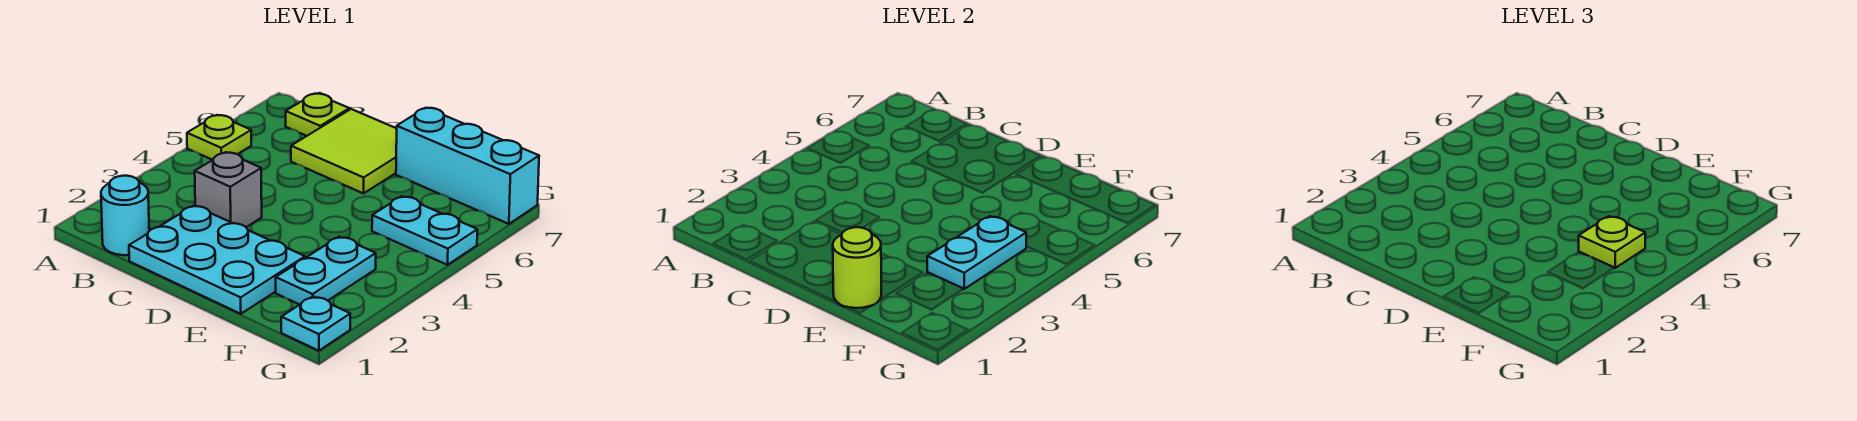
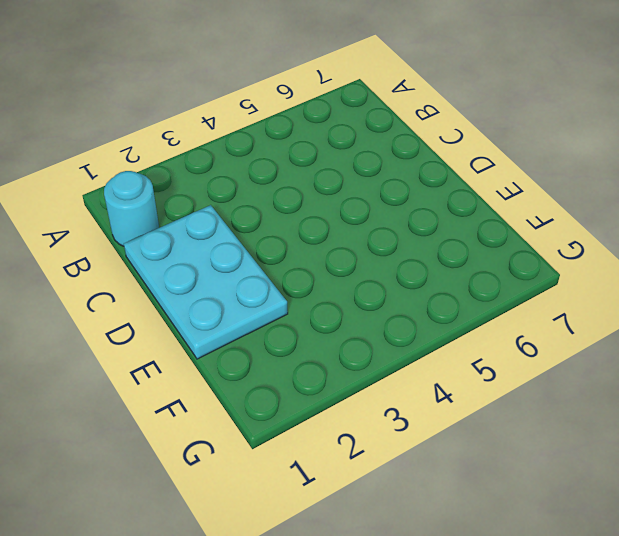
none -> lime 1x1 plate [187,115,251,160]
none -> lime 1x1 plate [286,94,349,136]
none -> grey 1x1 brick [195,152,262,227]

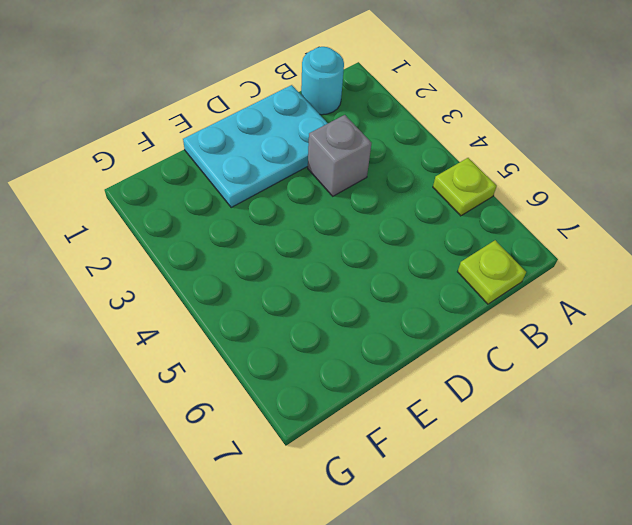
none -> lime 2x2 tile [291,109,397,193]
none -> cyan 1x3 brick [396,108,539,224]
none -> cyan 1x2 plate [276,237,376,305]

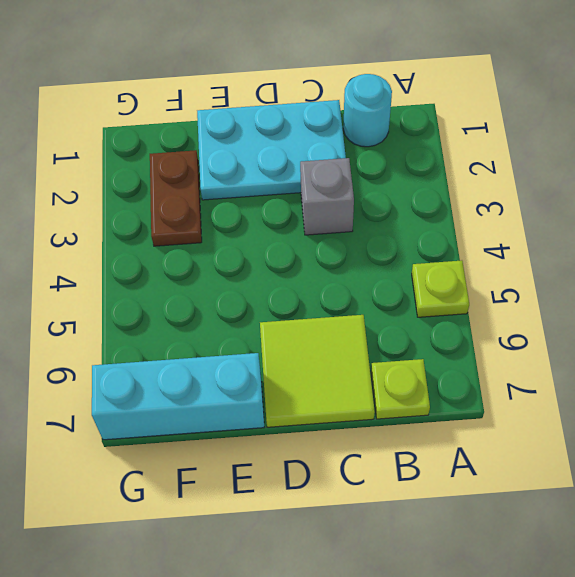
brown 1x2 plate [150,150,202,246] -> cyan 1x2 plate [276,237,376,305]
none -> cyan 1x2 plate [372,196,477,265]
none -> cyan 1x1 plate [281,296,350,351]
none -> lime 1x1 round brick [833,227,881,308]

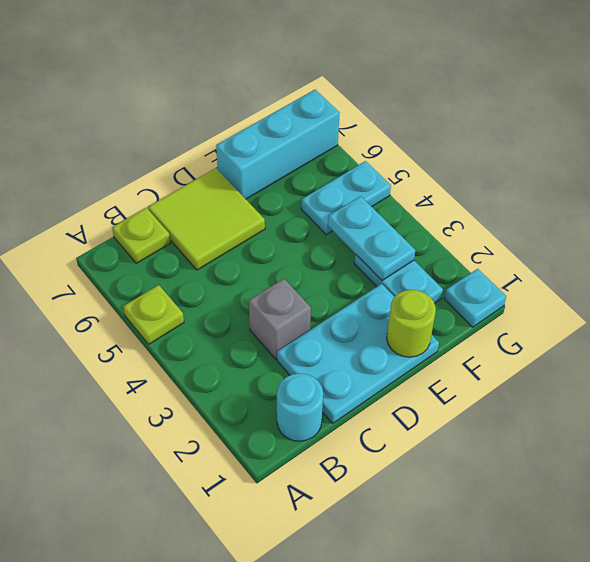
none -> lime 1x1 plate [1579,216,1645,268]

